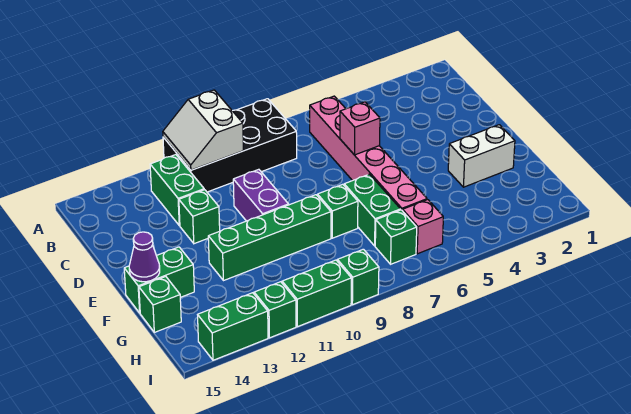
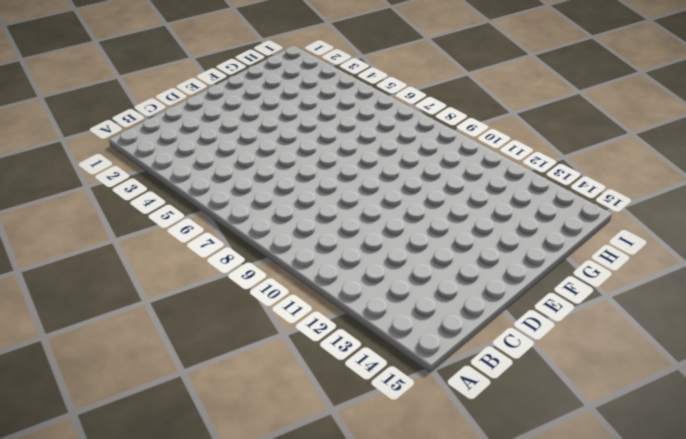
none -> black 2x4 brick [163,99,297,192]
none -> pink 1x6 brick [310,96,427,211]
none -> green 1x2 brick [150,155,204,226]

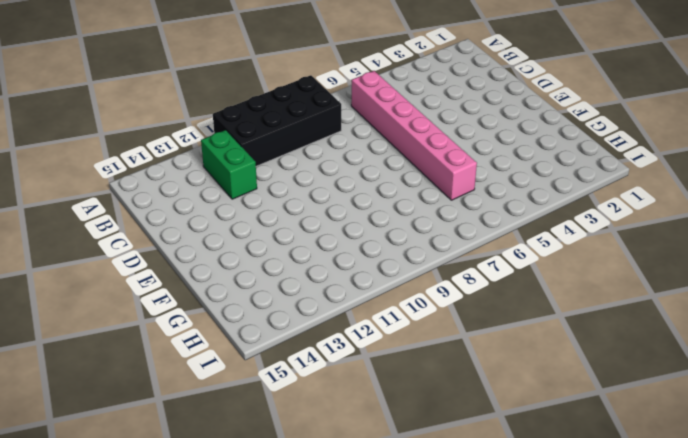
none -> purple 1x2 brick [233,169,289,221]
none -> green 1x1 brick [179,190,220,244]
none -> white 1x2 brick [448,125,515,187]

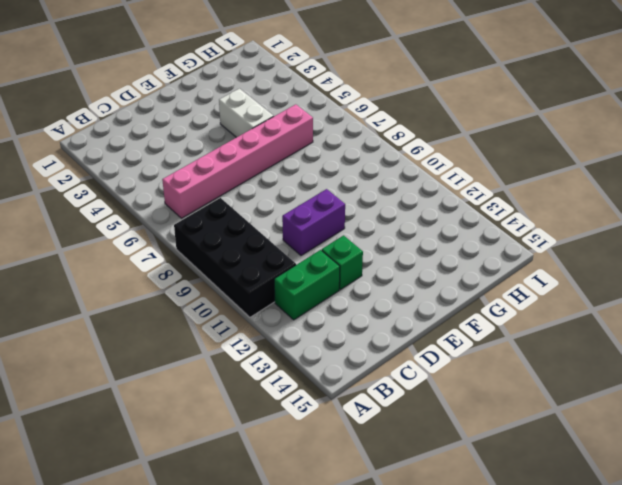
white 1x2 brick [219,89,274,137] -> white 1x2 brick moved to [448,125,515,187]
none -> green 1x2 brick [344,174,401,246]
none -> green 1x1 brick [318,184,358,238]
none -> green 1x4 brick [208,195,331,281]

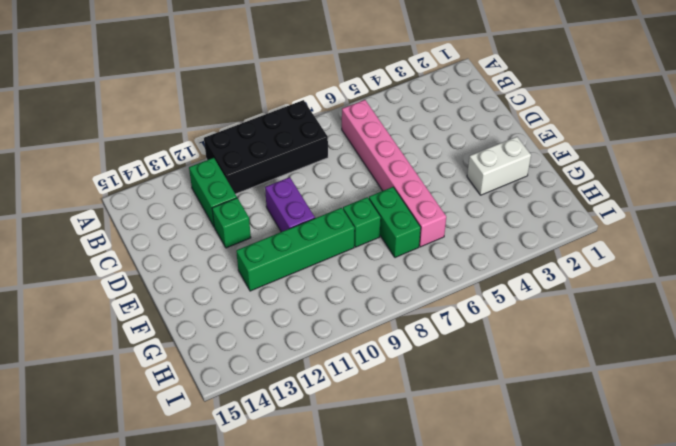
none -> green 1x2 brick [124,247,194,313]
none -> green 1x1 brick [139,277,181,332]
none -> pink 1x1 brick [403,200,443,254]

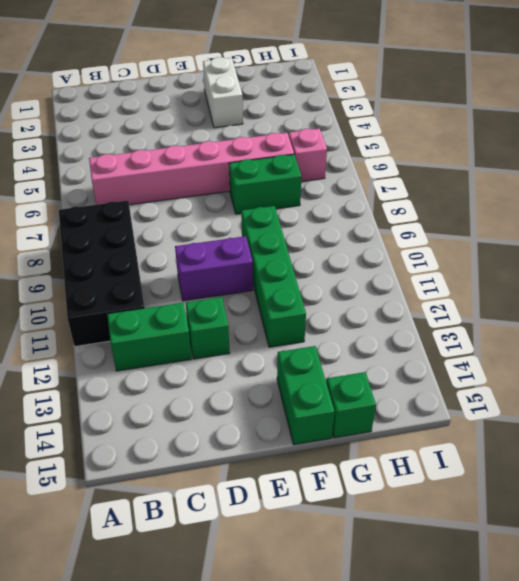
none -> green 1x1 brick [318,184,358,238]
none -> green 1x1 brick [375,210,417,264]
none -> green 1x1 brick [337,249,379,305]

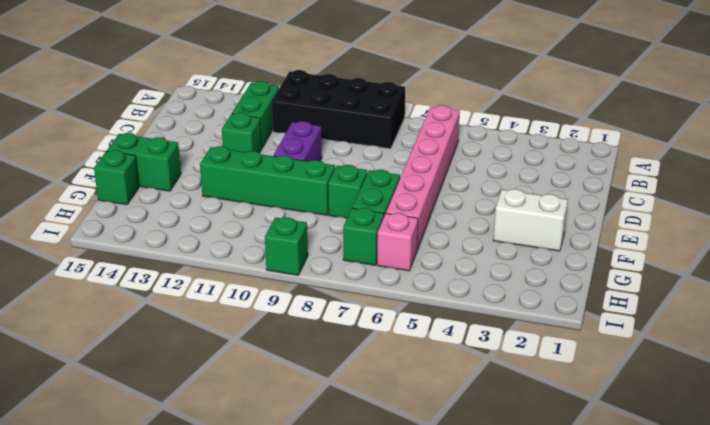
none -> green 1x2 brick [282,260,351,327]
none -> green 1x1 brick [254,282,296,338]
none -> green 1x2 brick [198,293,268,360]

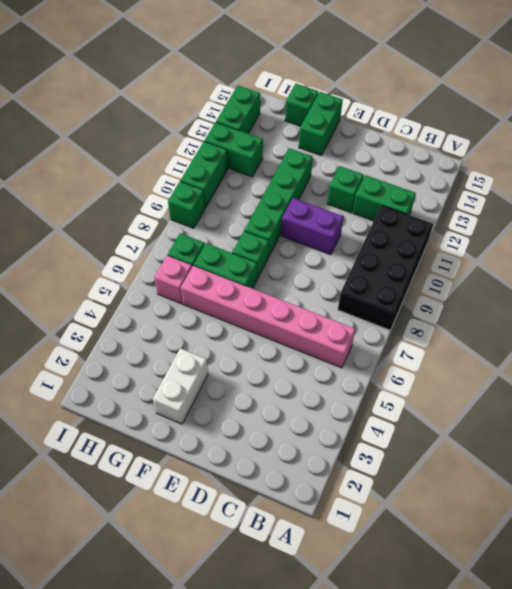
green 1x2 brick [205,122,263,177] -> green 1x1 brick [254,282,296,338]
none -> white 2x2 slope [163,90,243,170]
none -> pink 1x1 brick [340,102,380,155]
none -> purple 1x1 cone [129,232,160,282]

